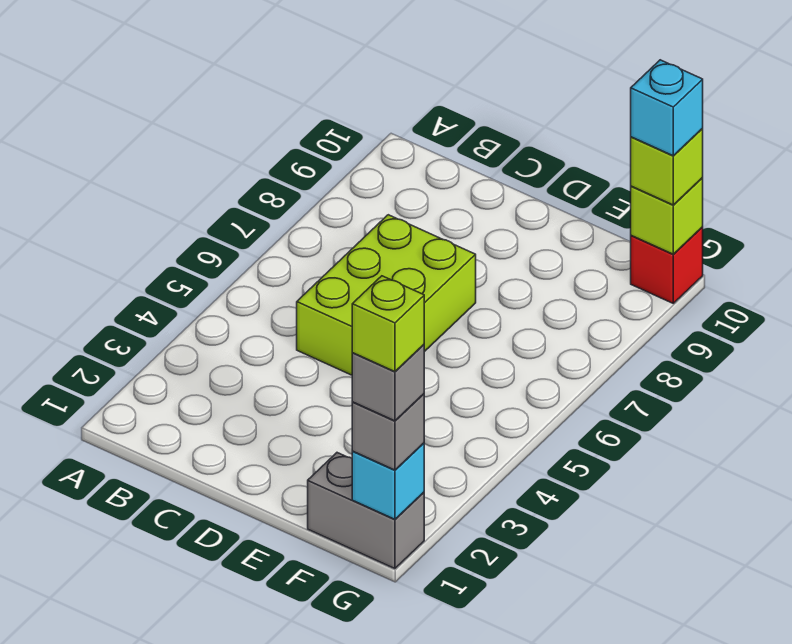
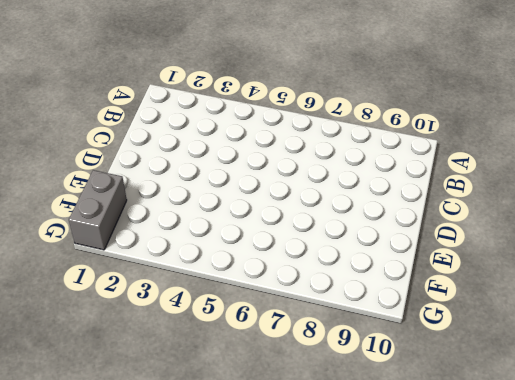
none -> lime 2x3 brick [297,215,476,375]
none -> red 1x1 brick [631,227,703,303]

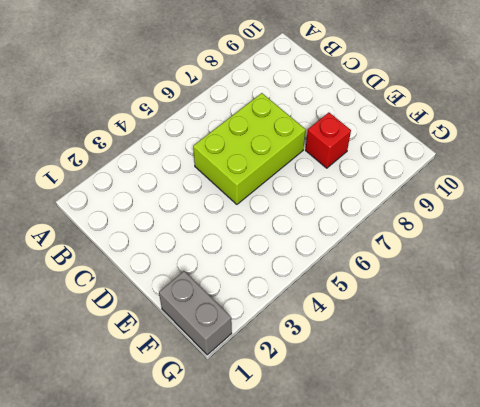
red 1x1 brick [305,113,351,168] -> red 1x1 brick moved to [631,227,703,303]
none -> cyan 1x1 brick [352,443,424,519]
none -> lime 1x1 brick [631,178,703,254]

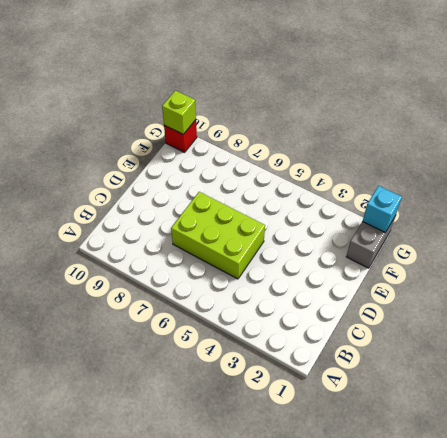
none -> grey 1x1 brick [352,394,424,470]
none -> lime 1x1 brick [631,129,703,205]

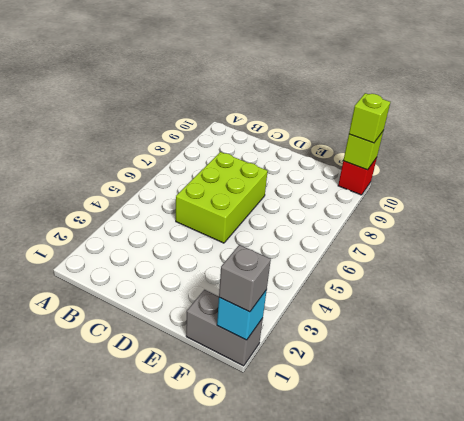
none -> grey 1x1 brick [352,345,424,421]
none -> cyan 1x1 brick [631,60,703,156]

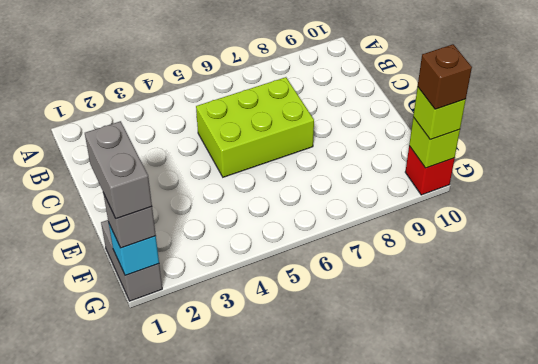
grey 1x2 brick [85,121,152,219] -> grey 1x1 brick [352,345,424,421]
brown 1x1 brick [418,44,472,109] -> cyan 1x1 brick [631,60,703,156]
none -> lime 1x1 brick [352,276,424,372]

